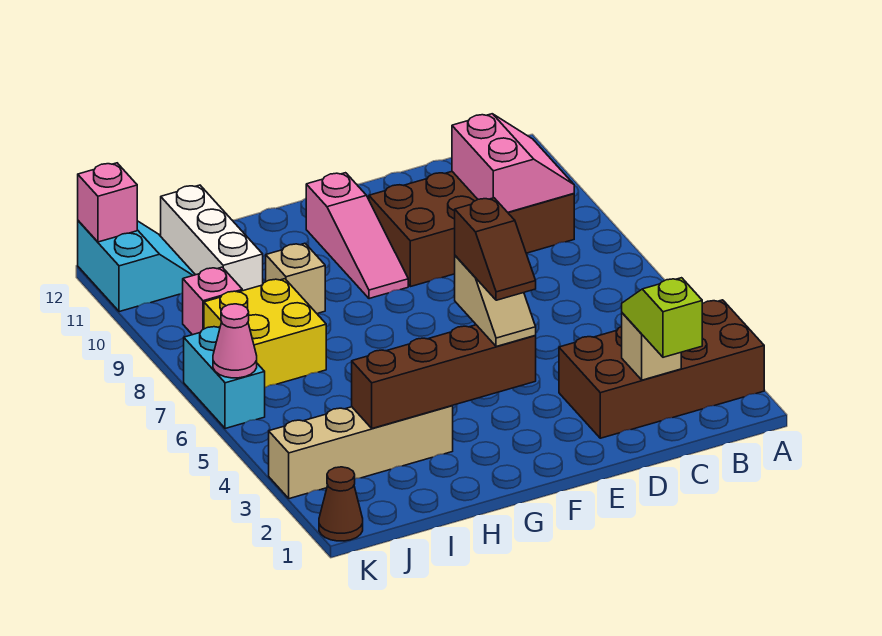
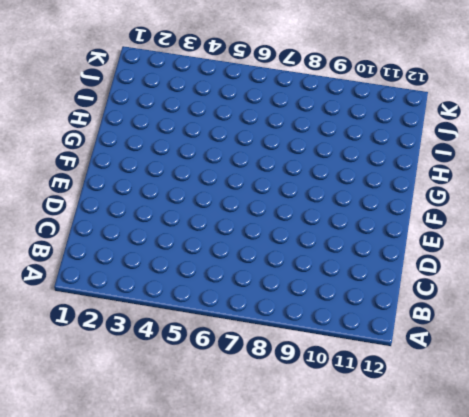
none -> brown 2x4 brick [559,300,764,438]
none -> brown 2x4 brick [369,172,574,287]
none -> pink 1x3 slope [306,173,408,299]

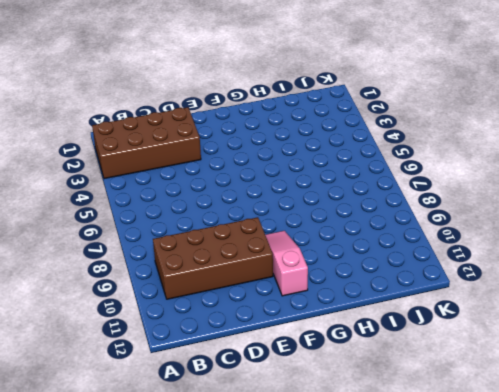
none -> tan 1x4 brick [269,406,453,499]
none -> tan 1x1 brick [266,243,325,314]
none -> yellow 2x2 brick [204,279,326,387]

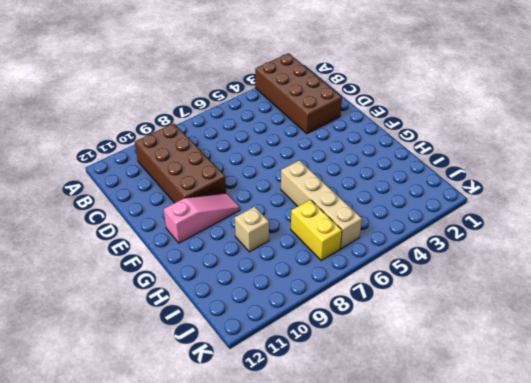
tan 1x4 brick [281,160,362,249] -> tan 1x4 brick moved to [269,406,453,499]
yellow 1x2 brick [291,200,342,260] -> yellow 2x2 brick [204,279,326,387]
none -> white 1x3 brick [161,185,263,291]
none -> pink 1x1 brick [183,267,242,335]
none -> cyan 2x2 slope [78,221,195,312]

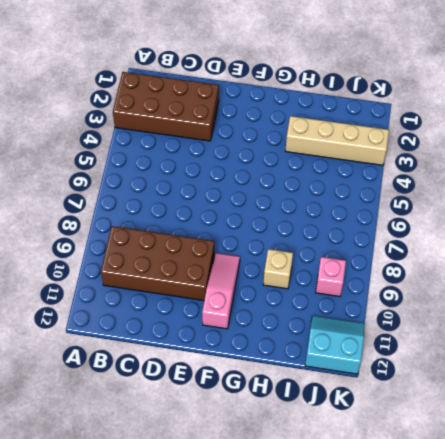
cyan 2x2 slope [305,316,364,374] -> cyan 2x2 slope turned to [78,221,195,312]
none -> yellow 2x2 brick [204,279,326,387]
none -> white 1x3 brick [161,185,263,291]
none -> brown 1x1 cone [319,467,363,541]

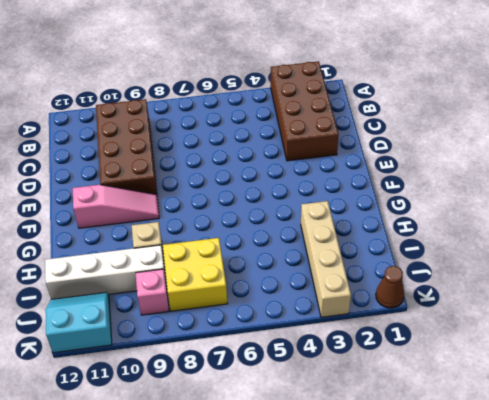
white 1x4 brick [45,245,166,299] -> white 1x3 brick [161,185,263,291]
none -> cyan 1x2 brick [184,327,265,429]
none -> pink 2x2 slope [452,114,574,212]
none -> tan 1x1 brick [622,313,681,380]

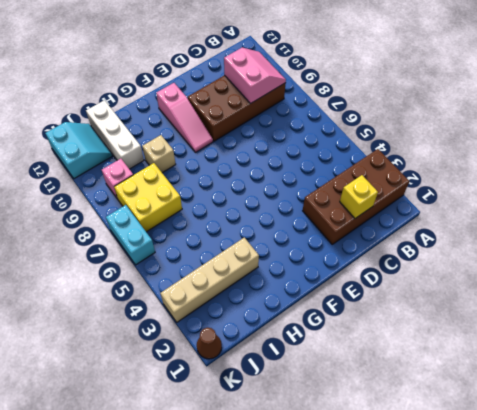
yellow 1x1 brick [340,175,378,218] -> tan 1x1 brick [622,313,681,380]
none -> brown 1x4 brick [352,325,536,428]
none -> pink 1x1 cone [213,304,257,378]
none -> pink 1x1 brick [78,163,137,242]

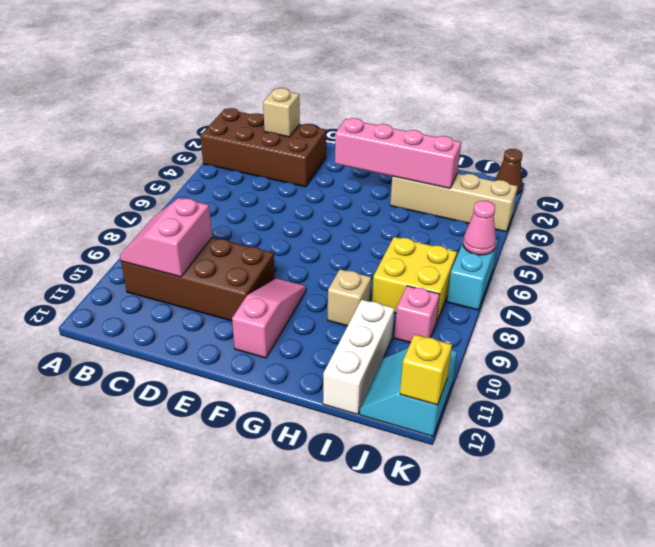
pink 1x4 brick [335,118,461,188] -> brown 1x4 brick [352,325,536,428]
yellow 1x1 brick [400,334,452,405] -> pink 1x1 brick [78,163,137,242]
none -> lime 1x2 slope [622,278,702,357]
none -> tan 1x2 slope [455,256,536,347]
none -> brown 1x2 slope [455,198,536,300]

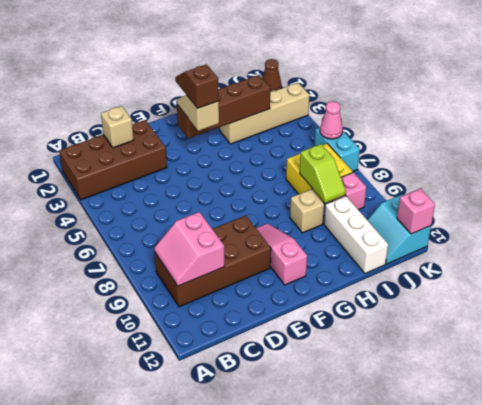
lime 1x2 slope [300,144,346,203] -> lime 1x2 slope moved to [622,278,702,357]

